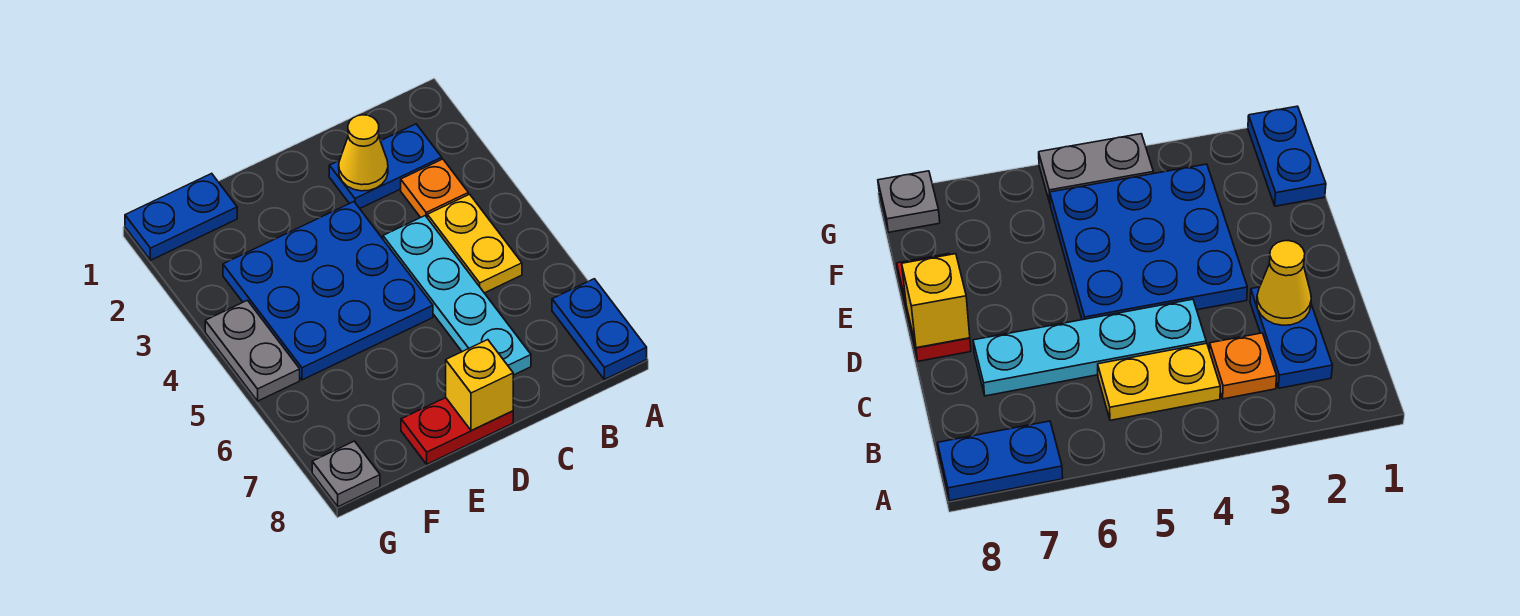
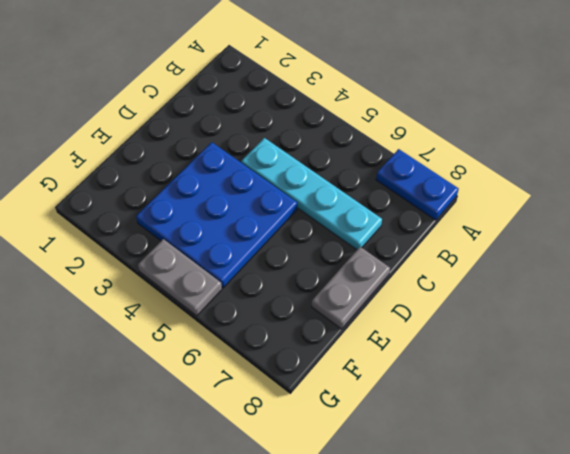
grey 1x2 plate [312,247,390,329] -> red 1x2 plate [401,398,513,464]
none -> blue 1x2 plate [329,124,442,208]
none -> orange 1x1 plate [401,159,468,217]
none -> yellow 1x2 plate [427,194,522,293]

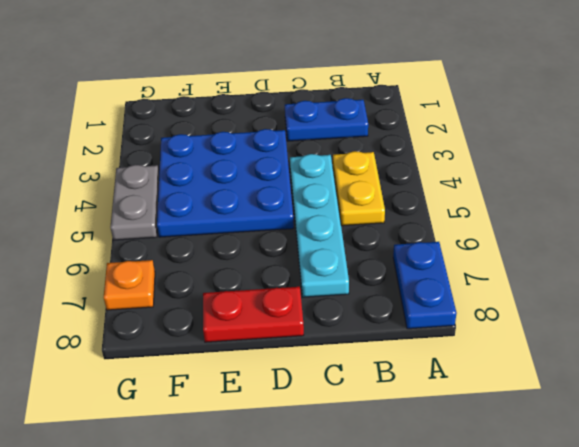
orange 1x1 plate [104,260,155,310] -> orange 1x1 plate moved to [401,159,468,217]
none -> blue 1x2 plate [125,173,237,260]
none -> grey 1x1 plate [312,441,380,507]
none -> yellow 1x1 cone [339,115,388,191]

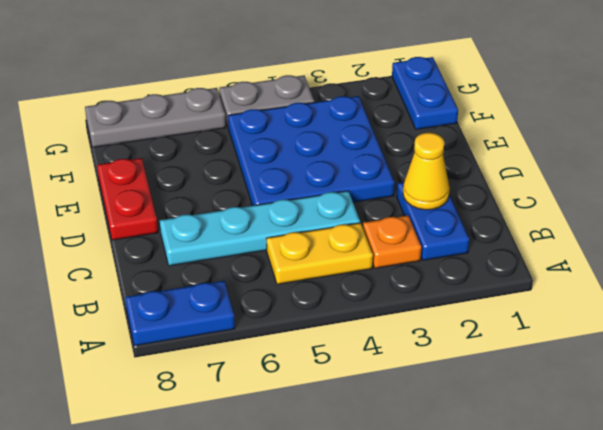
grey 1x3 plate [85,88,226,147] -> grey 1x1 plate [312,441,380,507]
none -> yellow 1x1 brick [446,340,513,431]

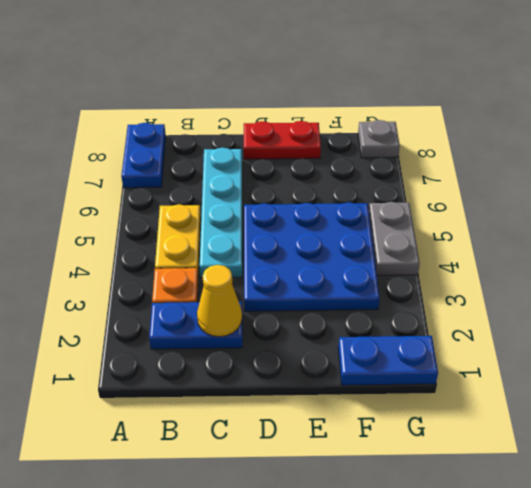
none -> yellow 1x1 brick [446,340,513,431]

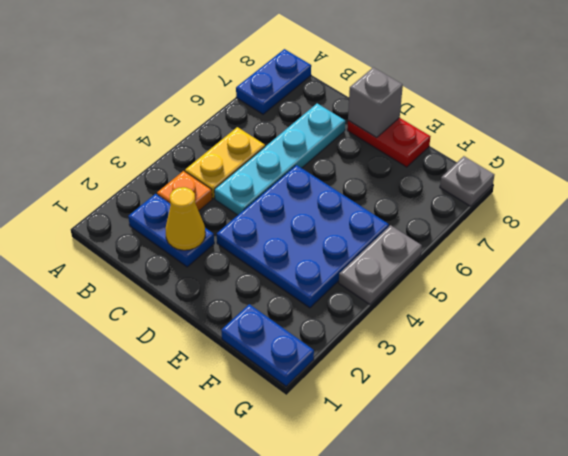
grey 1x1 brick [348,67,403,137] -> yellow 1x1 brick [446,340,513,431]

